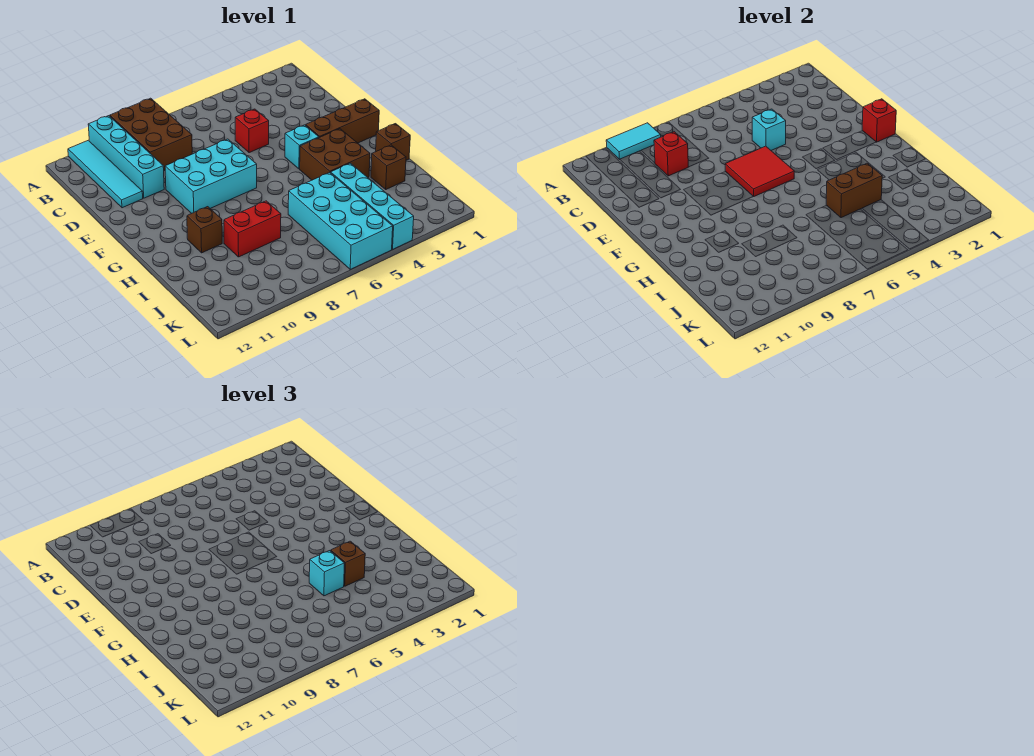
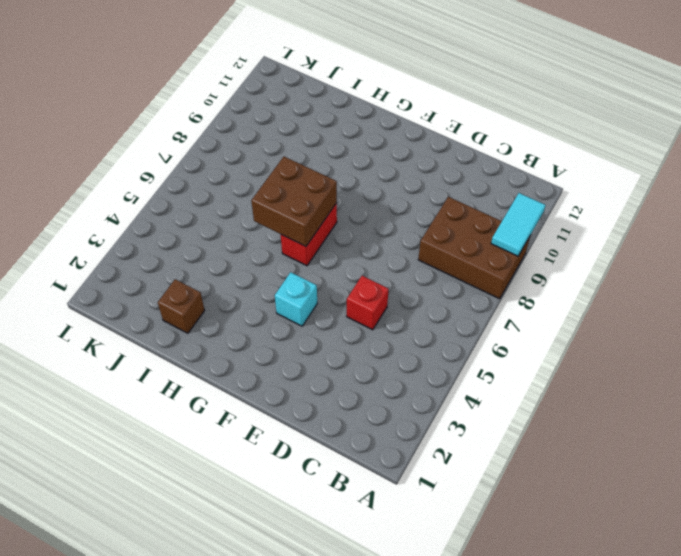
red 1x2 brick [281,203,337,266] -> red 1x2 brick moved to [224,201,281,257]
brown 2x2 brick [251,157,337,246] -> brown 2x2 brick moved to [300,129,370,180]
none -> cyan 1x4 brick [88,116,164,198]
none -> cyan 1x4 tile [68,140,143,208]
none -> cyan 2x3 brick [165,139,257,214]

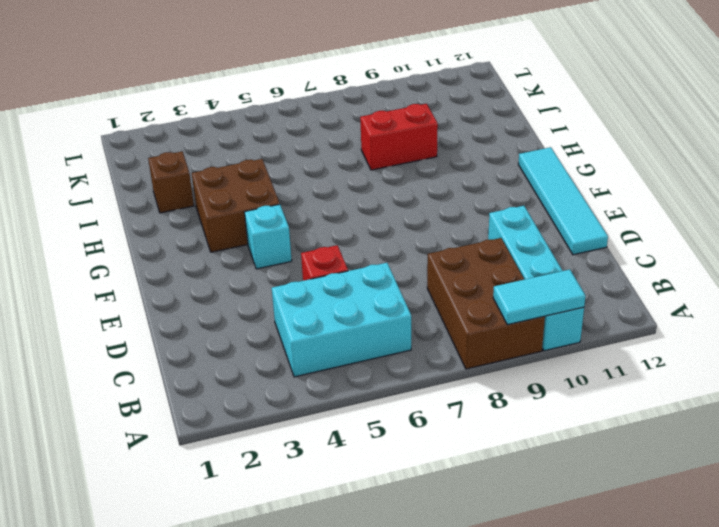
cyan 2x3 brick [272,263,411,377] -> cyan 2x3 brick moved to [165,139,257,214]
cyan 1x4 tile [518,147,608,255] -> cyan 1x4 tile moved to [68,140,143,208]
none -> brown 1x3 brick [306,99,379,143]
none -> brown 1x1 brick [376,124,410,160]
none -> brown 1x1 brick [187,207,222,253]

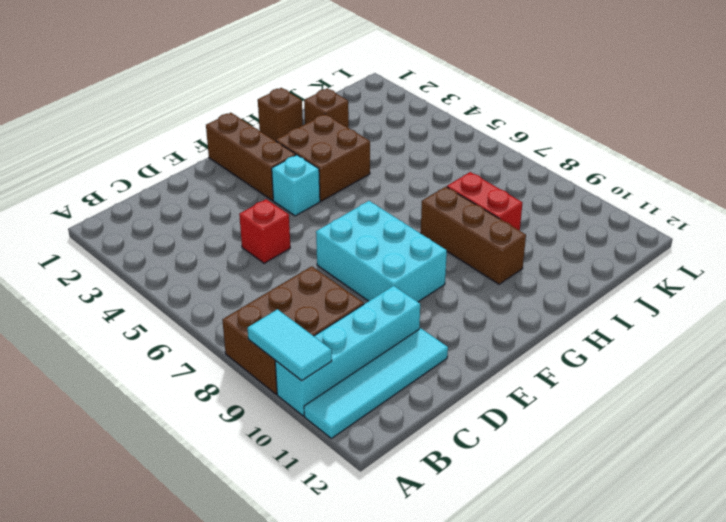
brown 1x3 brick [421,187,526,284] -> brown 1x1 brick [187,207,222,253]
none -> cyan 1x4 brick [331,163,414,249]
none -> cyan 2x4 brick [288,173,393,269]
none -> red 1x1 brick [654,132,688,176]

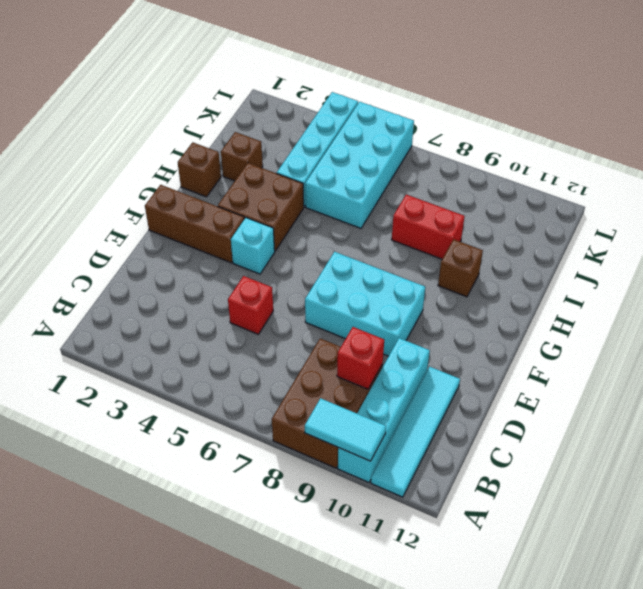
none -> cyan 1x1 brick [752,109,786,150]
none -> red 2x2 tile [725,146,794,197]
none -> red 1x1 brick [862,99,896,142]

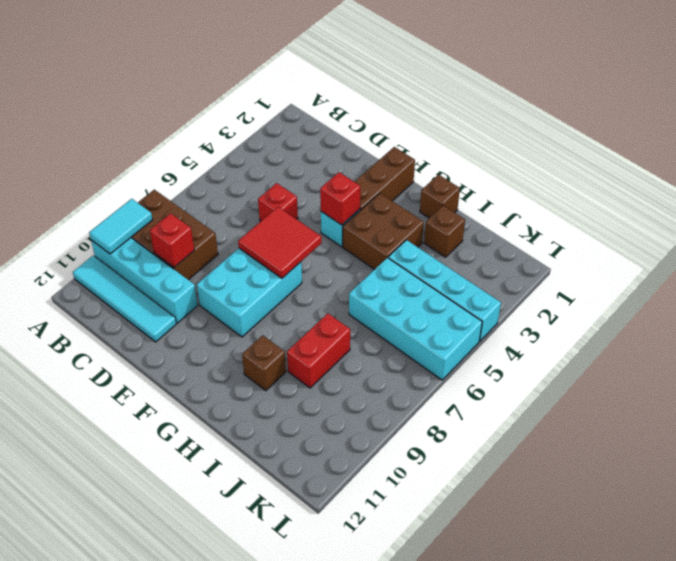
red 1x1 brick [320,172,360,225] -> red 1x1 brick moved to [862,99,896,142]
none -> cyan 1x1 brick [752,109,786,150]
none -> brown 1x2 brick [826,163,882,218]
none -> brown 1x1 brick [331,541,365,586]

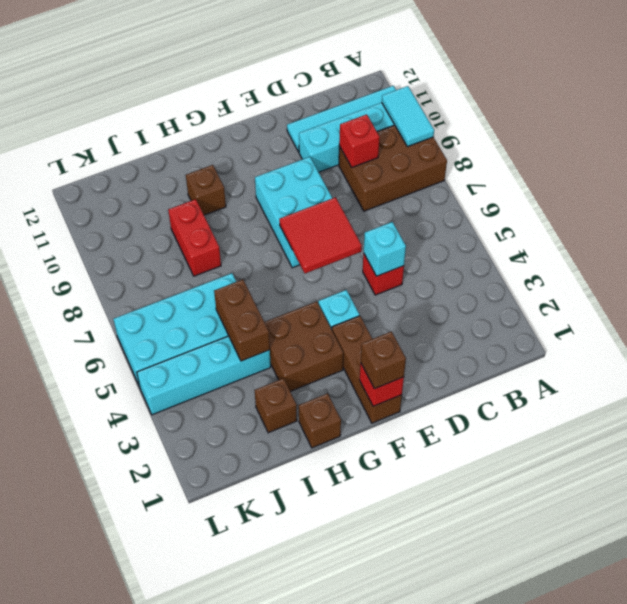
brown 1x1 brick [361,332,406,389] -> brown 1x1 brick moved to [331,541,365,586]
none -> cyan 1x1 brick [309,551,344,596]

